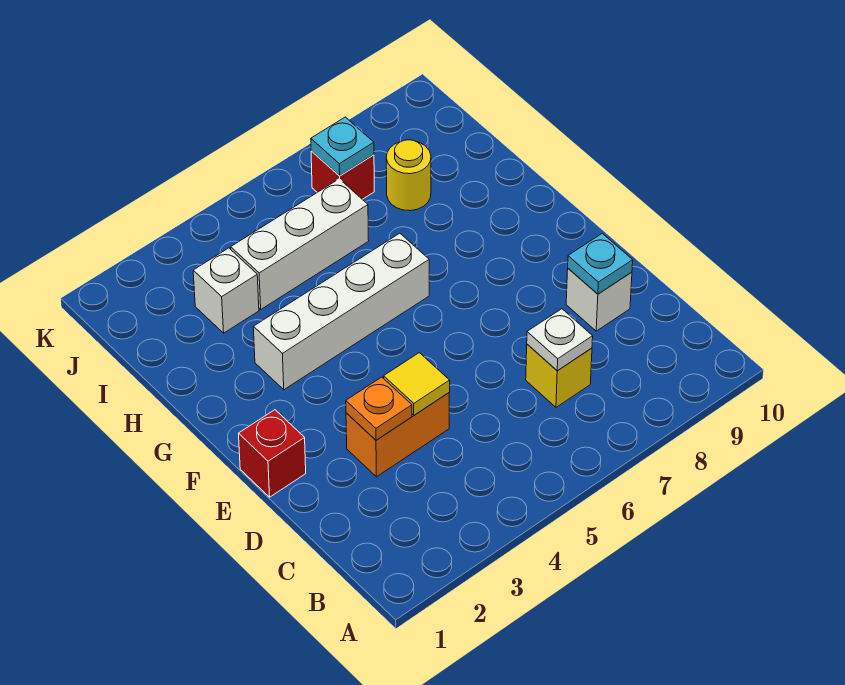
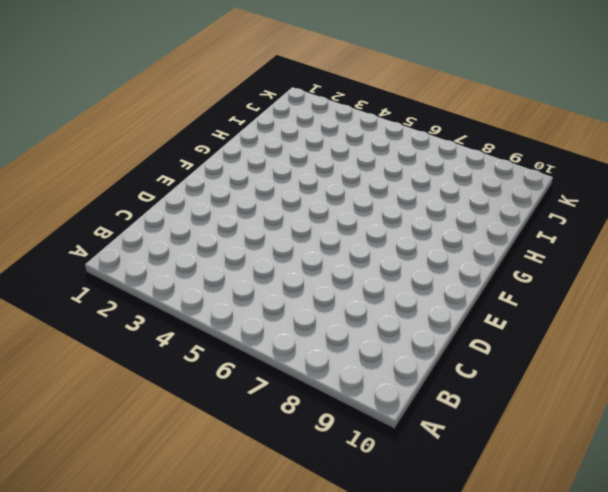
none -> yellow 1x1 brick [526,344,592,407]
none -> orange 1x2 brick [346,393,449,477]
none -> white 1x1 brick [566,269,632,331]

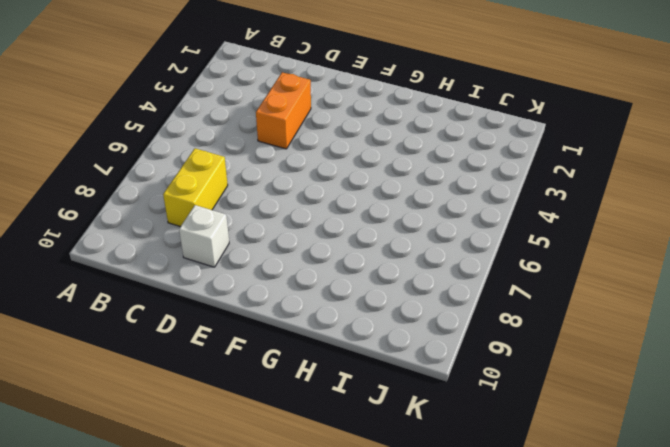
yellow 1x2 brick [163,148,228,227] -> yellow 1x1 brick [526,344,592,407]
none -> red 1x1 brick [239,410,306,497]
none -> white 1x4 brick [253,233,429,390]
none -> white 1x1 brick [193,248,259,333]

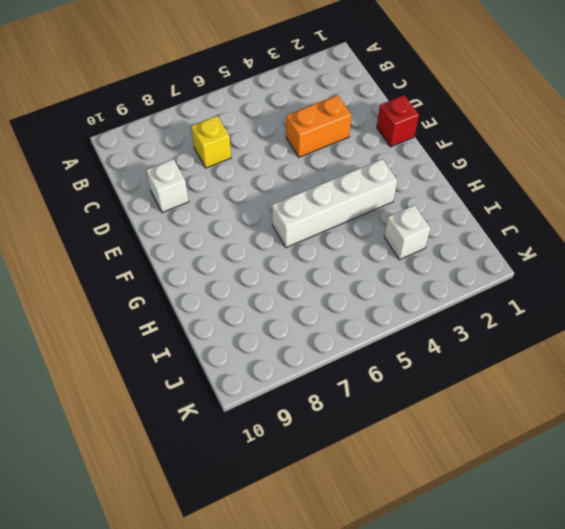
none -> white 1x3 brick [231,179,369,309]
none -> yellow 1x1 round brick [386,140,431,211]
none -> red 1x1 brick [311,151,374,199]

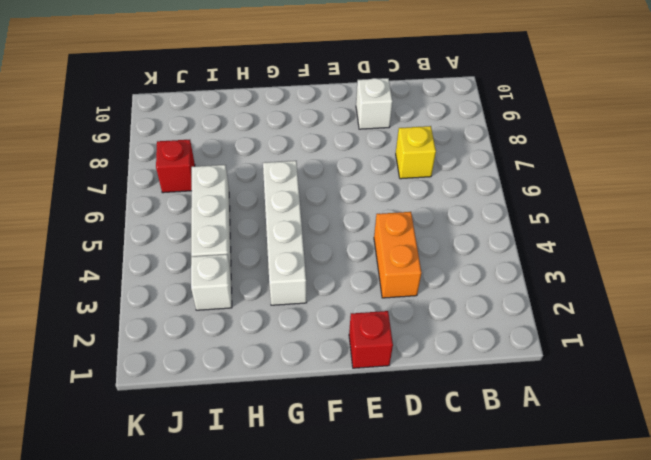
none -> yellow 1x1 round brick [386,140,431,211]
none -> white 1x1 plate [527,309,593,371]
none -> orange 1x1 plate [346,377,412,440]

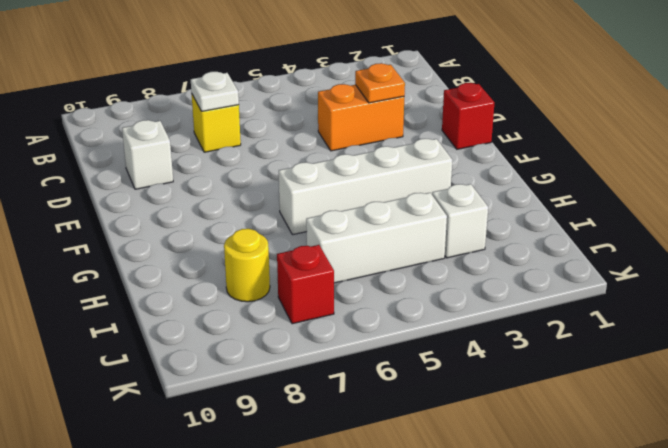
none -> yellow 1x1 tile [384,353,450,415]
none -> cyan 1x1 plate [568,233,633,294]
none -> cyan 1x1 plate [311,117,374,176]

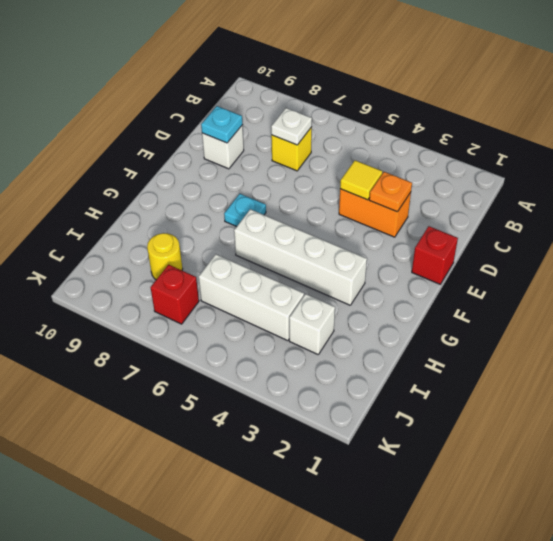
cyan 1x1 plate [224,194,266,227] -> cyan 1x1 plate moved to [311,117,374,176]

